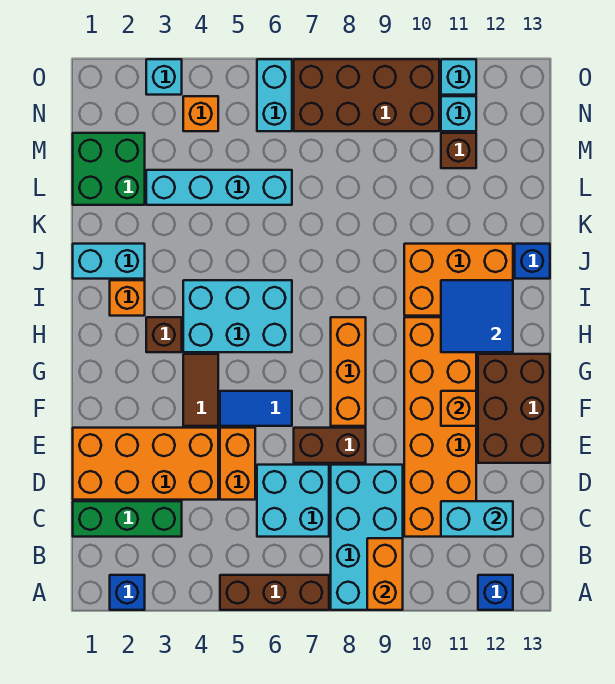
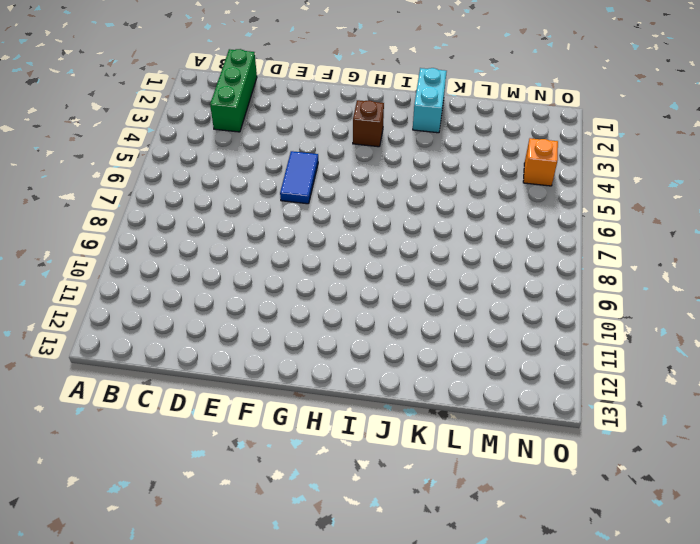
none -> blue 1x1 brick [110,575,145,610]
none -> brown 1x3 brick [220,575,329,610]
none -> cyan 2x4 brick [331,465,403,610]
none -> blue 1x1 brick [478,575,513,610]

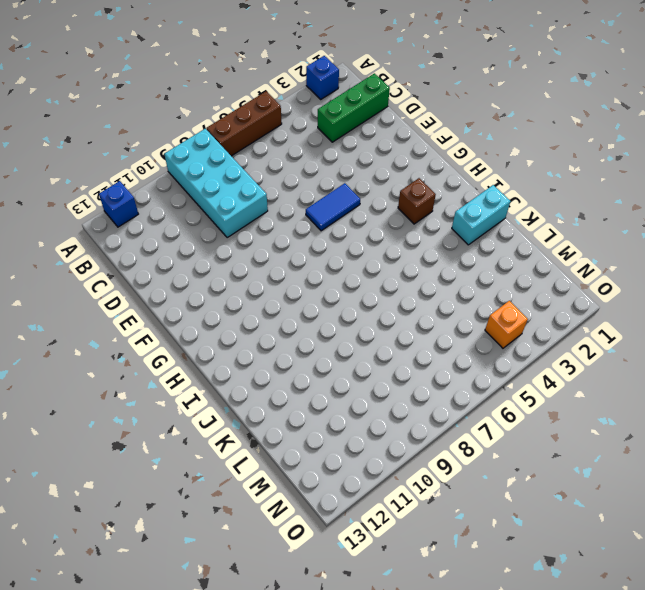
none -> cyan 2x2 brick [257,465,329,537]
none -> orange 2x6 brick [404,317,476,537]
none -> orange 2x4 brick [73,428,218,500]
none -> orange 1x2 brick [220,428,255,500]

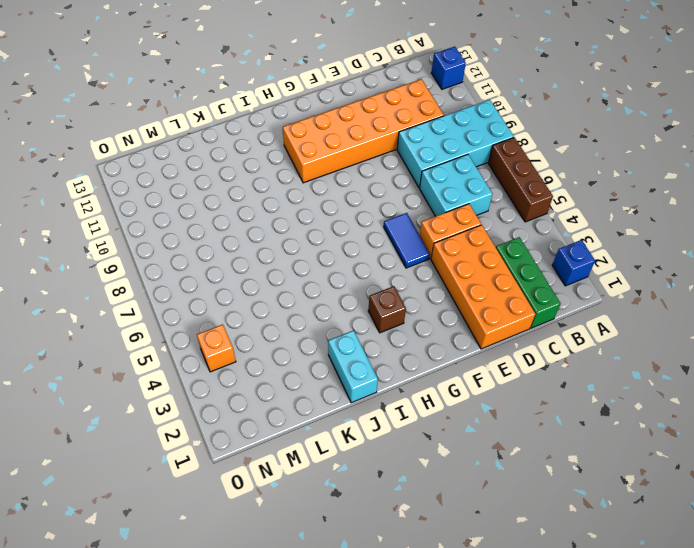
none -> brown 1x2 brick [294,428,366,463]
none -> brown 2x3 brick [478,354,550,463]
none -> brown 1x2 tile [183,354,218,426]
none -> orange 1x3 brick [331,317,366,426]

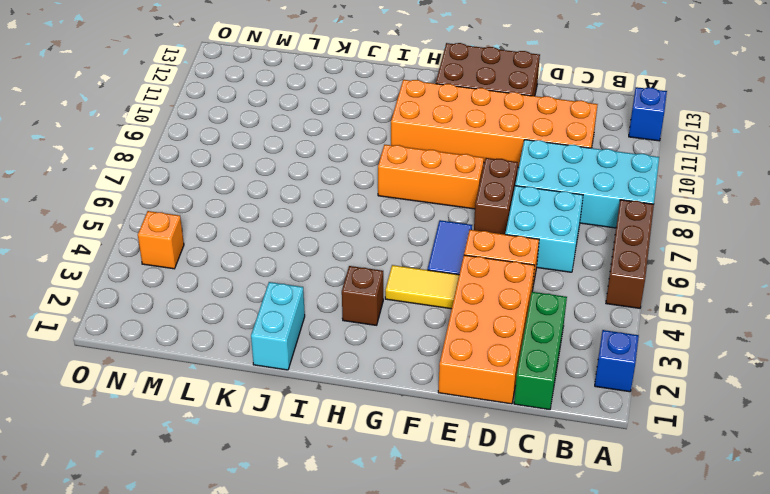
yellow 1x2 tile [385,265,459,309] -> brown 1x2 tile [183,354,218,426]
none -> cyan 2x3 brick [183,280,292,352]
none -> orange 1x1 brick [110,280,145,316]
none -> orange 2x3 brick [404,244,513,316]
none -> blue 1x1 brick [515,244,550,279]

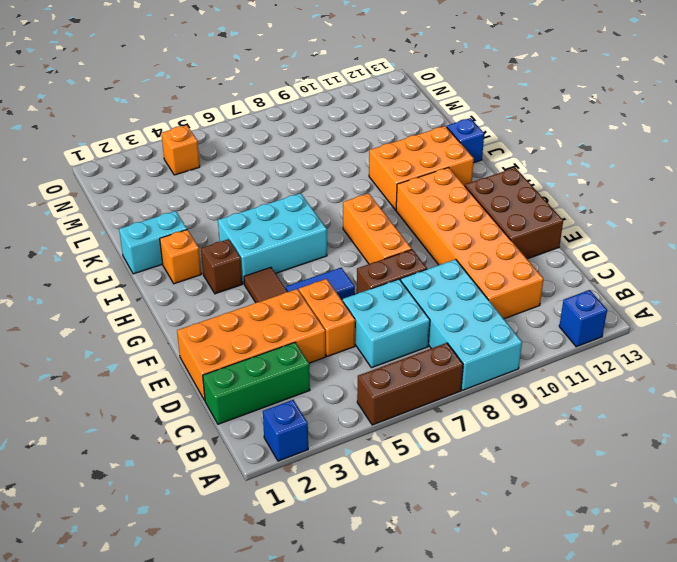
none -> green 2x2 brick [73,133,145,205]
none -> cyan 1x4 brick [146,170,292,205]
none -> brown 1x1 brick [441,133,476,168]
none -> cyan 1x2 brick [257,59,292,131]

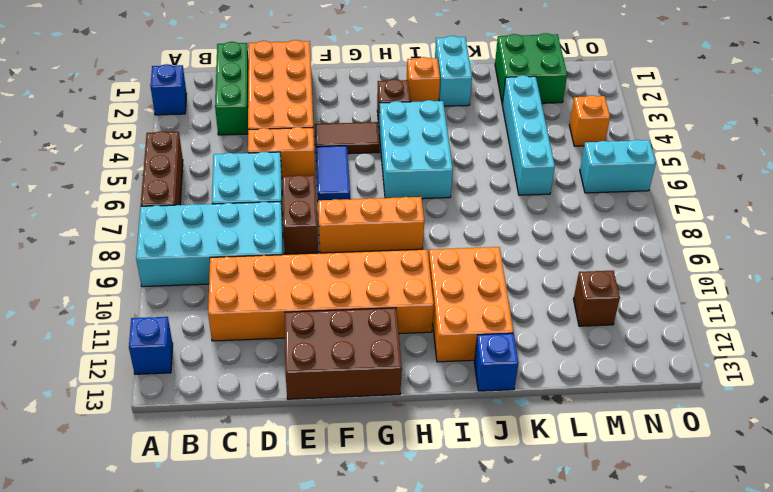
none -> brown 2x4 brick [294,59,439,131]
none -> cyan 1x1 brick [441,96,476,131]
none -> cyan 1x1 brick [146,59,182,95]
none -> cyan 1x1 brick [441,59,476,95]

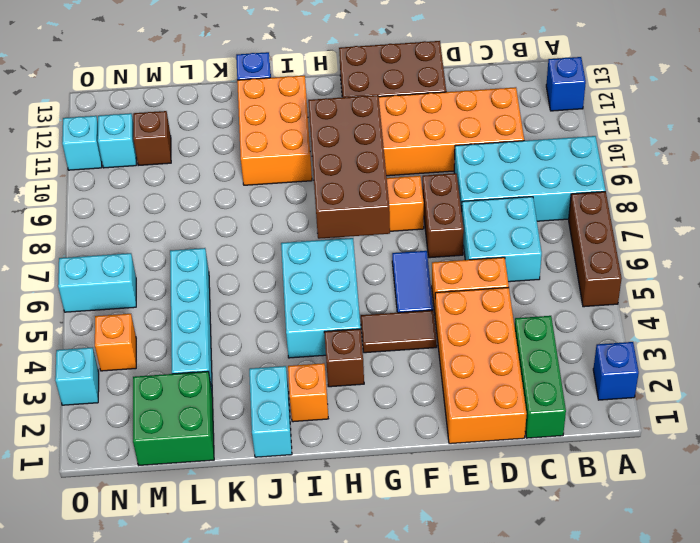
brown 2x4 brick [308,95,390,239] -> brown 2x4 brick moved to [294,59,439,131]
none -> orange 1x2 brick [367,538,403,610]
none -> cyan 1x2 brick [441,501,513,537]
none -> orange 1x1 brick [441,391,476,426]
none -> blue 2x2 tile [441,280,513,352]

